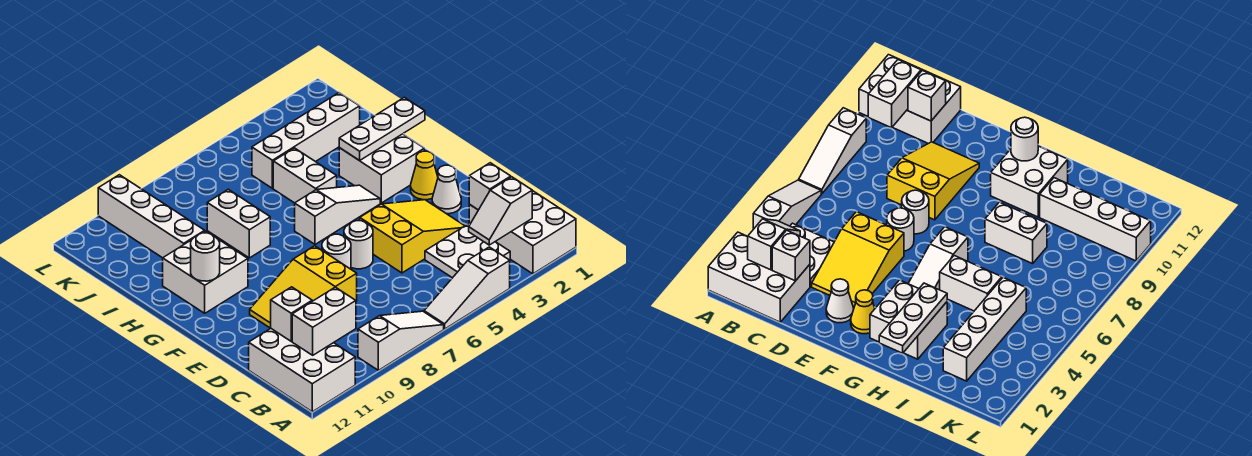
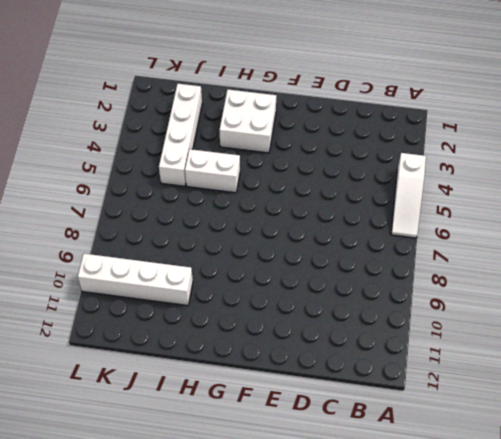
none -> white 2x3 brick [469,191,576,274]
none -> white 1x3 slope [358,311,444,370]
none -> white 2x3 brick [249,328,355,412]

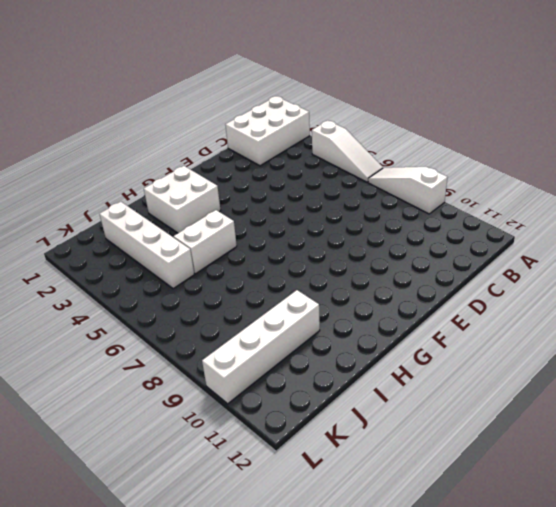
none -> white 2x3 brick [249,328,355,412]
none -> white 2x2 plate [425,224,510,278]
none -> yellow 2x3 slope [360,200,464,273]

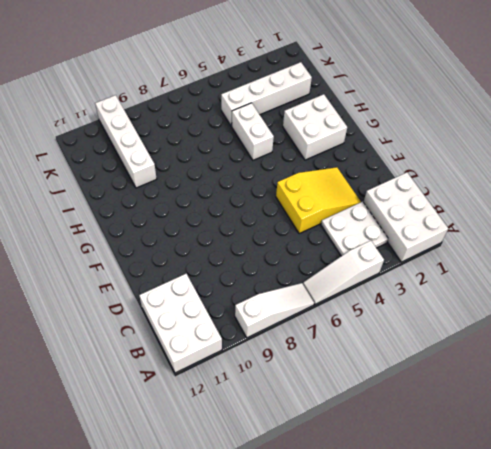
none -> yellow 2x3 slope [250,246,357,328]
none -> white 1x1 cone [432,165,461,214]
none -> white 1x1 round brick [344,221,373,269]

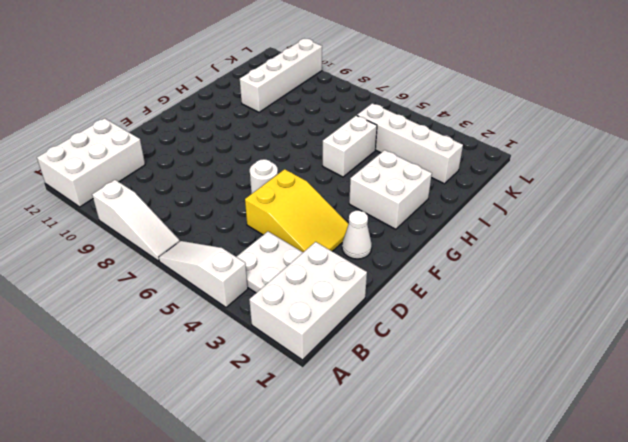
none -> yellow 2x3 slope [250,246,357,328]
none -> white 1x1 round brick [322,234,351,269]
none -> yellow 1x1 cone [411,151,438,200]

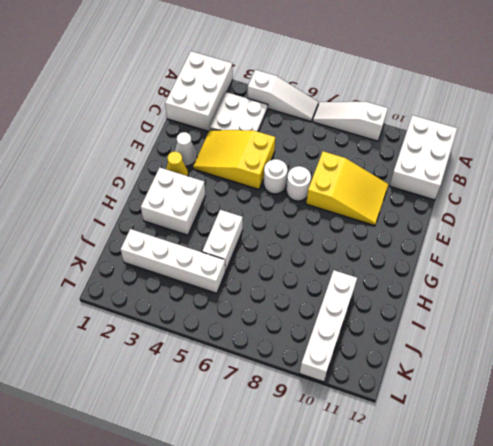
none -> white 1x3 slope [295,185,380,244]
none -> white 2x2 brick [163,231,248,313]
none -> white 1x2 brick [207,189,270,258]

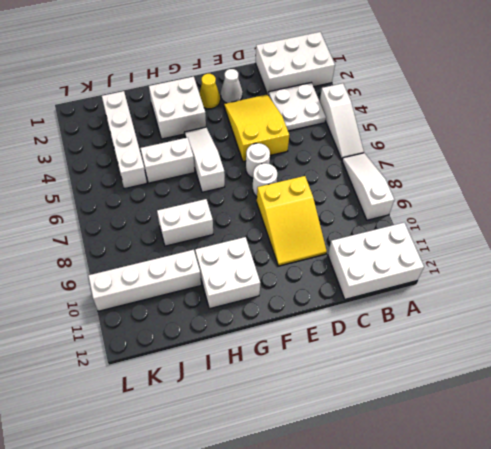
none -> white 1x2 slope [469,177,532,245]
none -> white 1x2 brick [292,287,356,355]
none -> white 1x1 brick [469,163,511,210]

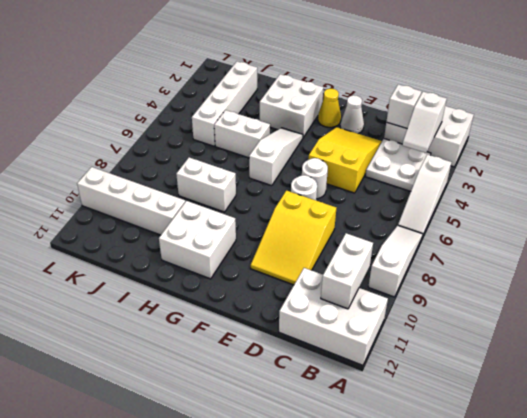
none -> white 1x1 brick [271,287,312,341]
none -> white 1x1 round brick [191,233,220,281]
none -> white 1x3 plate [339,97,425,161]

